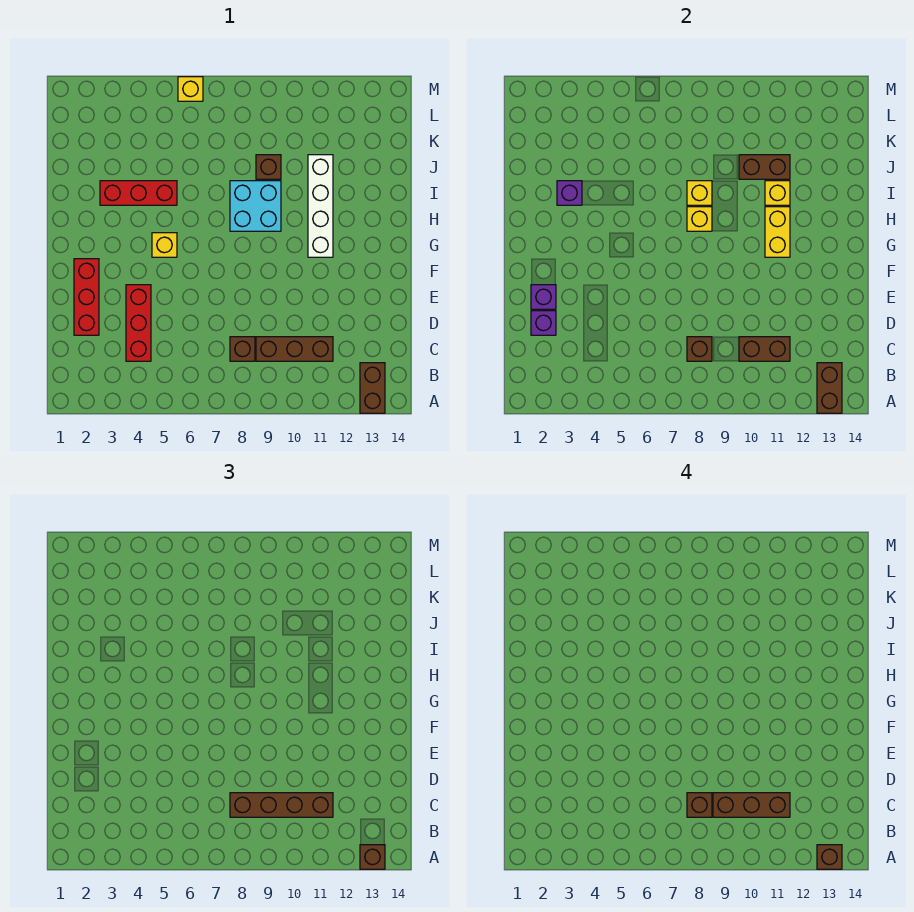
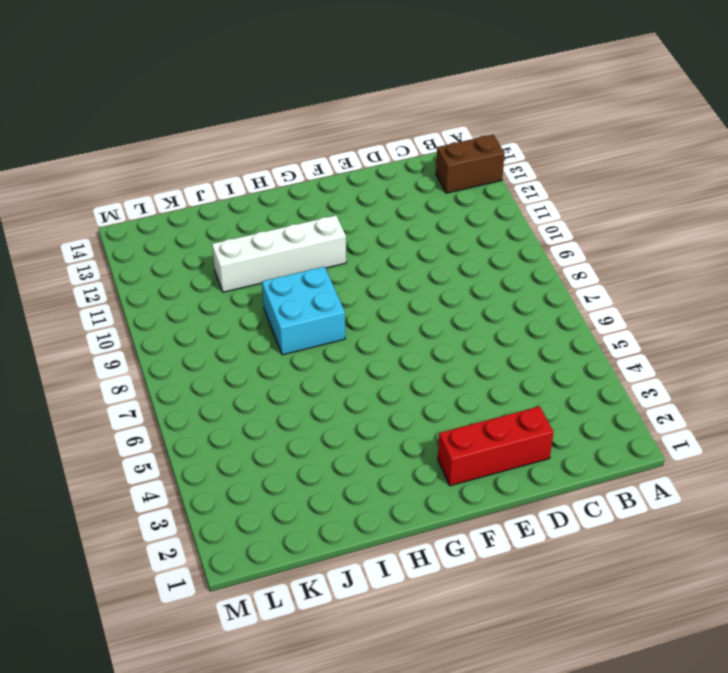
none -> red 1x3 brick [126,285,151,361]
none -> brown 1x1 brick [230,337,255,361]
none -> brown 1x3 brick [256,337,333,361]

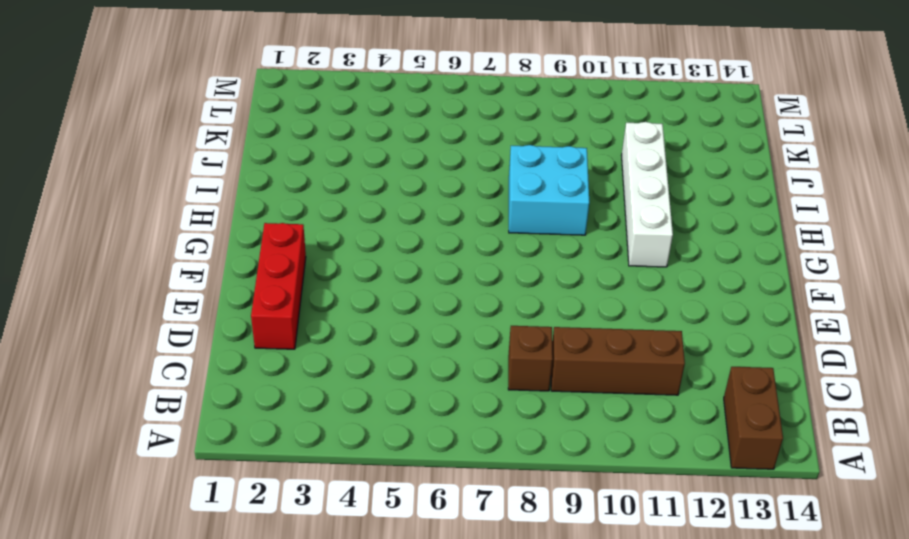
none -> red 1x3 brick [126,285,151,361]
none -> yellow 1x1 brick [152,233,177,257]
none -> red 1x3 brick [100,181,177,205]

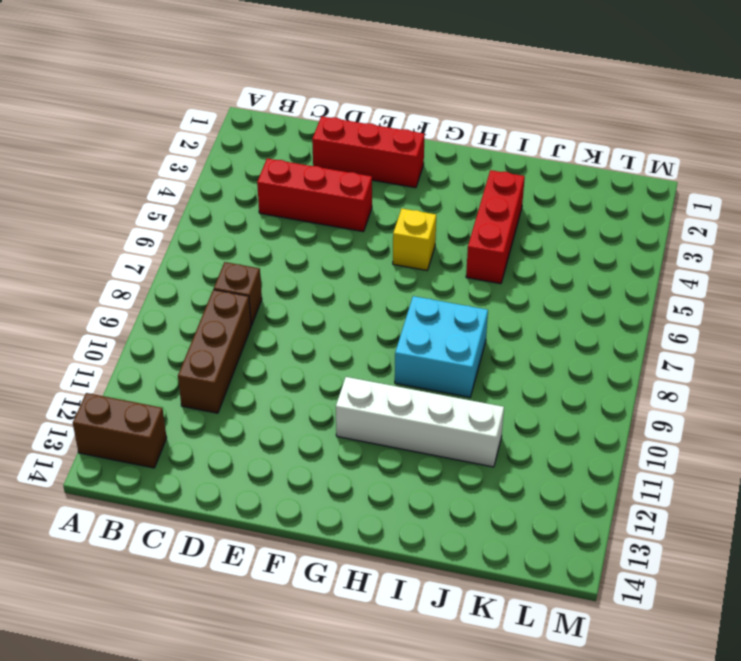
none -> brown 1x1 brick [256,155,281,179]
none -> yellow 1x1 brick [178,77,203,101]
none -> brown 1x2 brick [817,363,842,413]

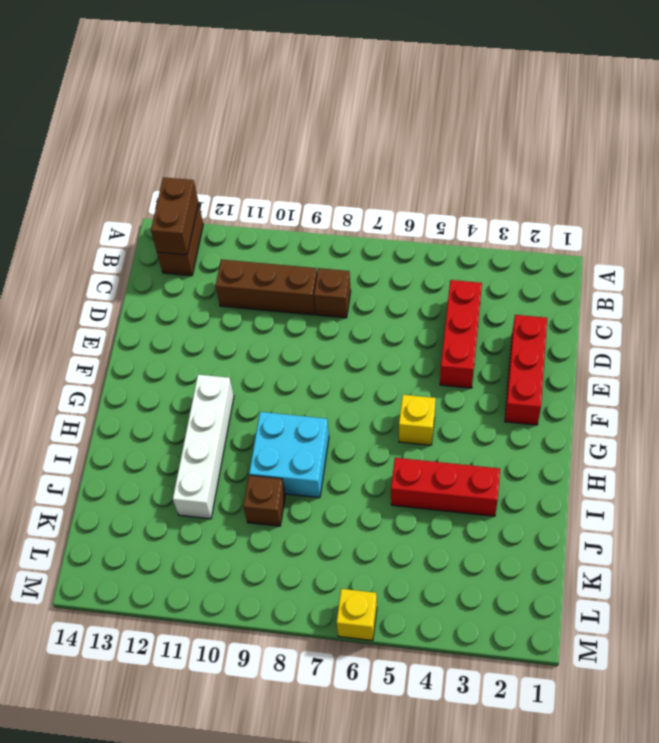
none -> brown 1x1 brick [687,337,712,361]
none -> brown 1x2 brick [739,337,790,361]
none -> purple 1x1 brick [531,311,556,335]

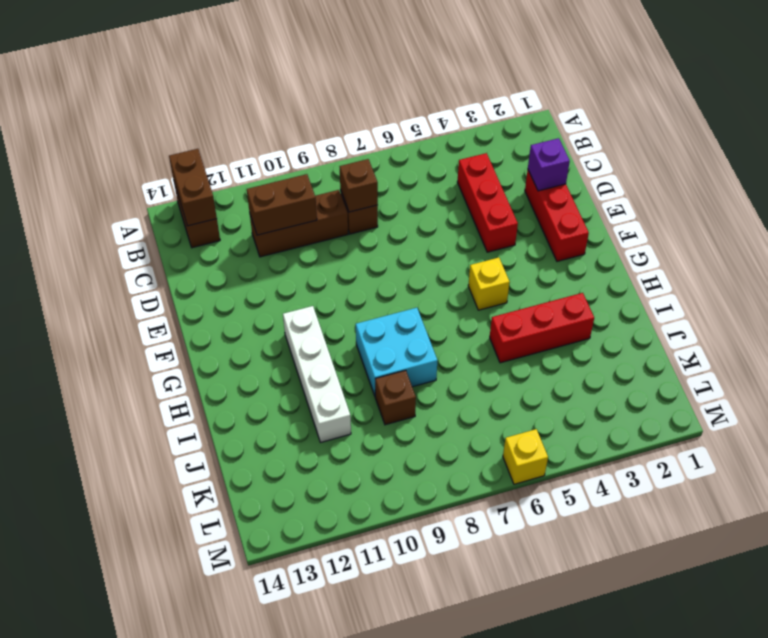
none -> purple 1x1 brick [531,285,556,309]
none -> yellow 1x2 brick [765,207,790,257]
none -> yellow 1x1 brick [687,207,712,231]

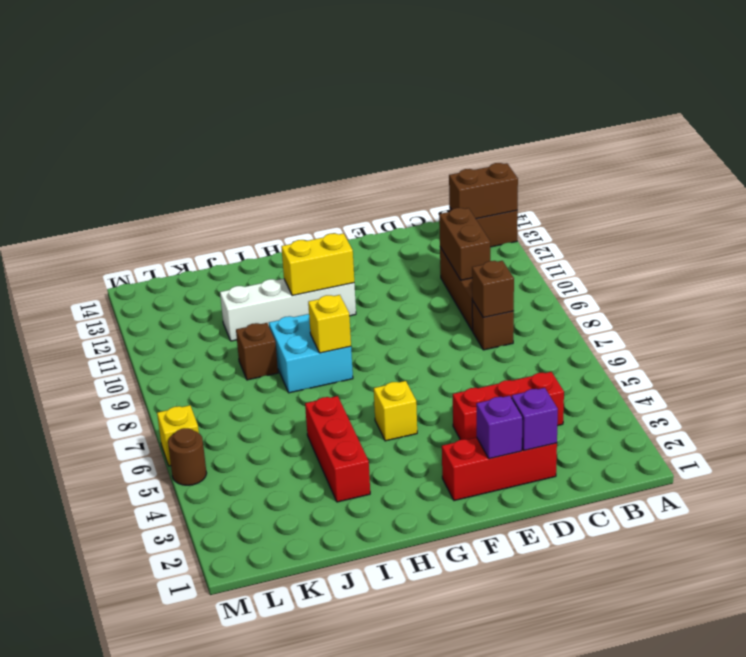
brown 1x1 round brick [168,428,207,485] -> none
none -> purple 1x1 brick [557,181,582,205]
none -> yellow 1x1 brick [687,181,712,205]
none -> yellow 1x1 brick [765,181,790,205]

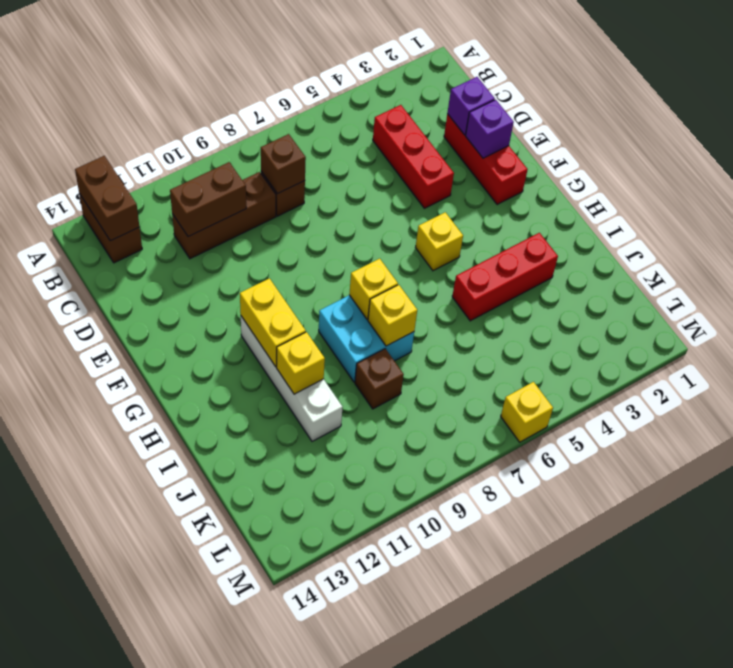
none -> purple 1x1 brick [557,181,582,205]
none -> brown 1x2 brick [739,155,790,179]
none -> brown 1x1 brick [360,845,385,869]

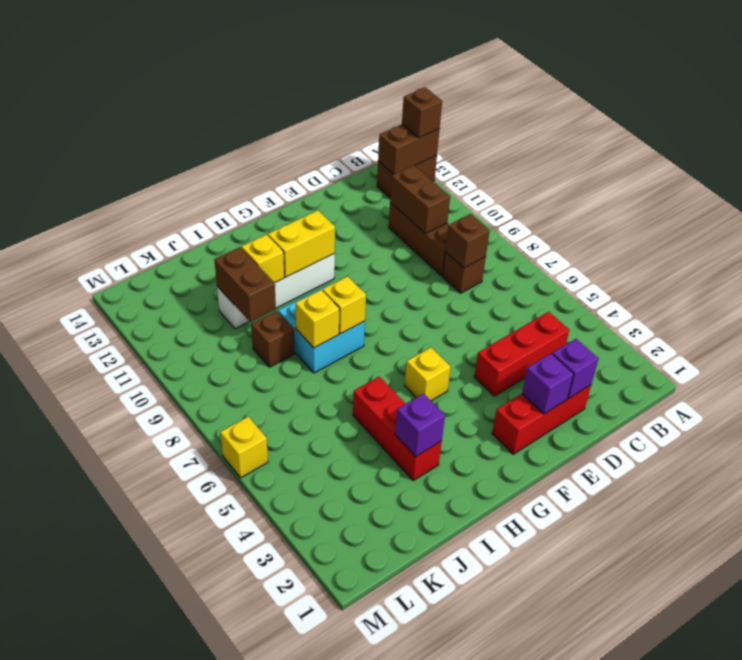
none -> brown 1x4 brick [230,793,333,817]
none -> brown 1x1 brick [817,845,842,869]
none -> brown 1x1 brick [687,793,712,817]

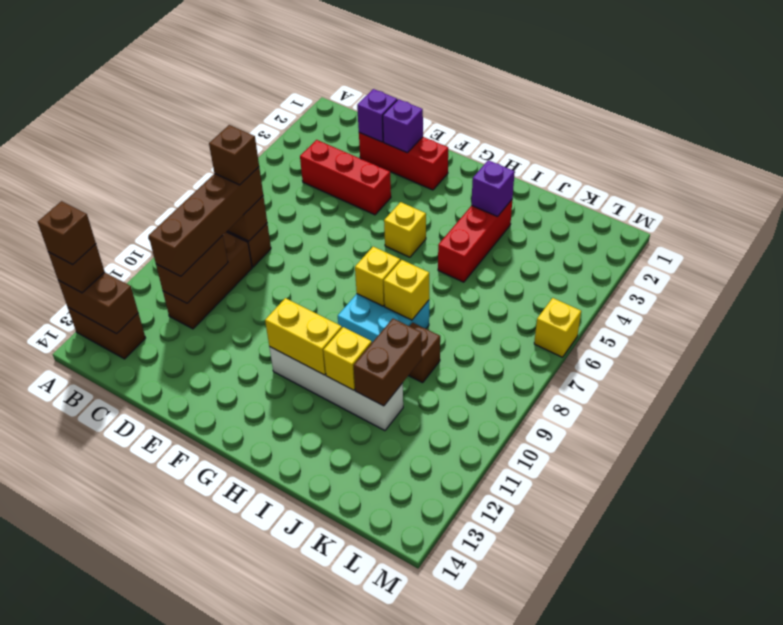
none -> brown 1x3 brick [713,793,790,817]

